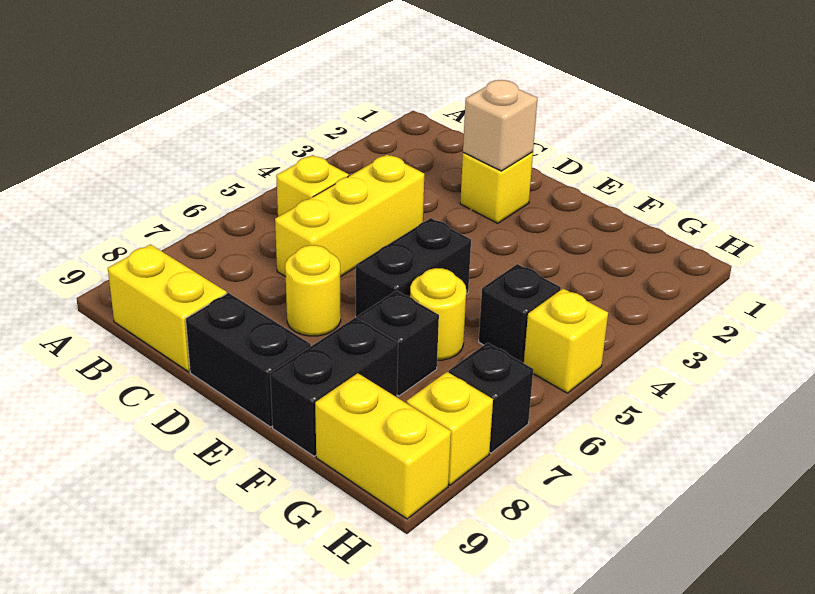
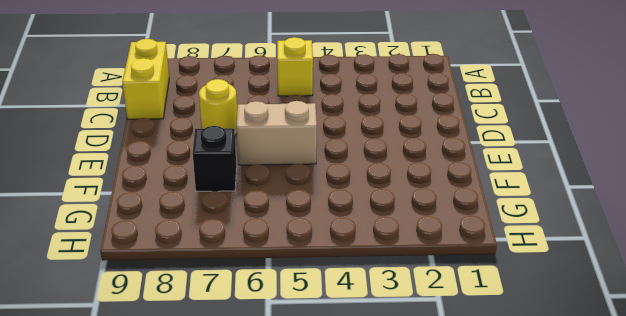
tan 1x2 brick [237,101,317,165] -> black 1x2 brick [356,218,471,318]
none -> yellow 1x3 brick [275,155,424,277]
none -> yellow 1x1 brick [460,152,533,223]
none -> black 1x2 brick [186,293,311,427]

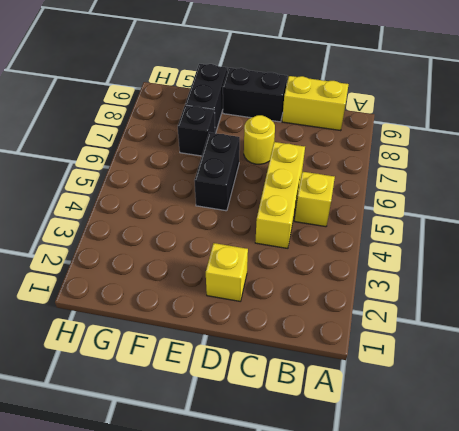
none -> yellow 1x1 round brick [410,268,466,360]
none -> black 1x1 brick [479,264,561,363]
none -> yellow 1x2 brick [315,373,451,519]

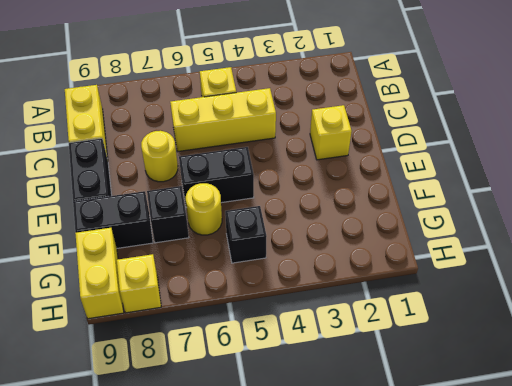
none -> yellow 1x1 brick [524,289,608,393]
none -> black 1x1 brick [449,343,533,453]
none -> tan 1x1 brick [463,80,537,171]

